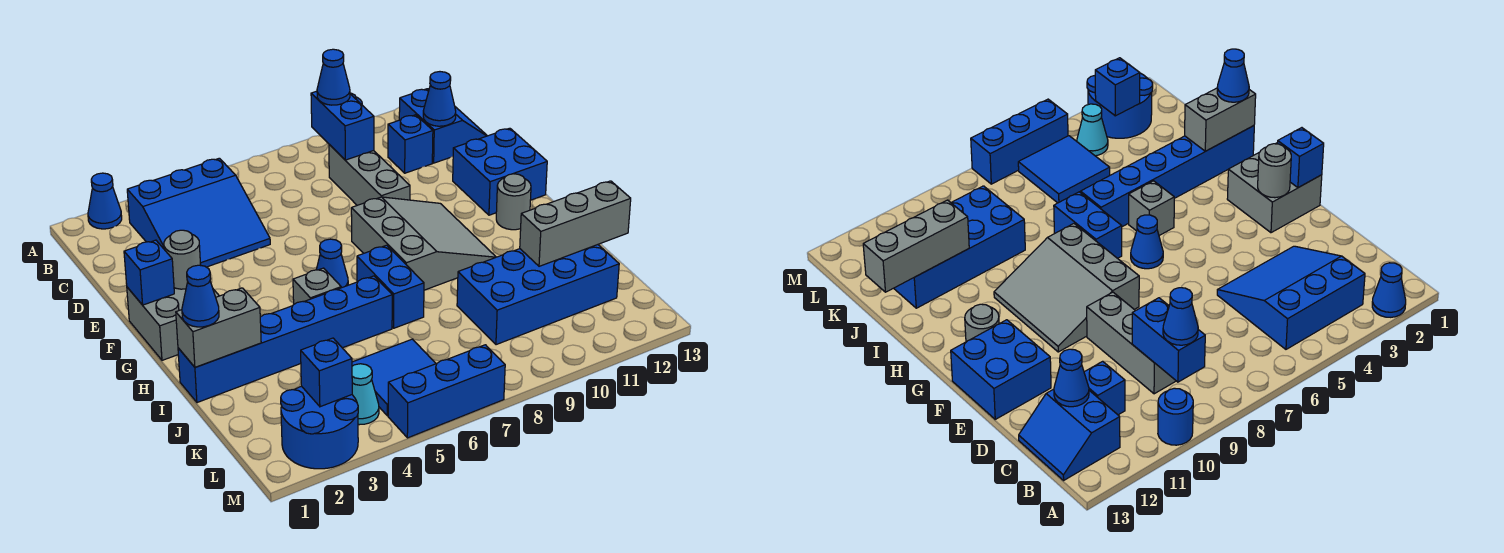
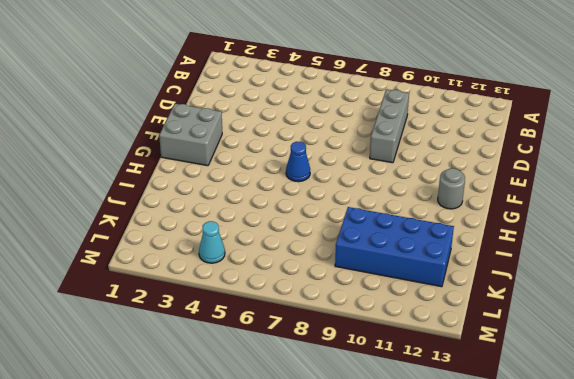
none -> blue 1x1 cone [88,173,122,229]
none -> blue 1x1 round brick [1158,388,1193,445]
none -> blue 3x3 slope [127,158,270,267]

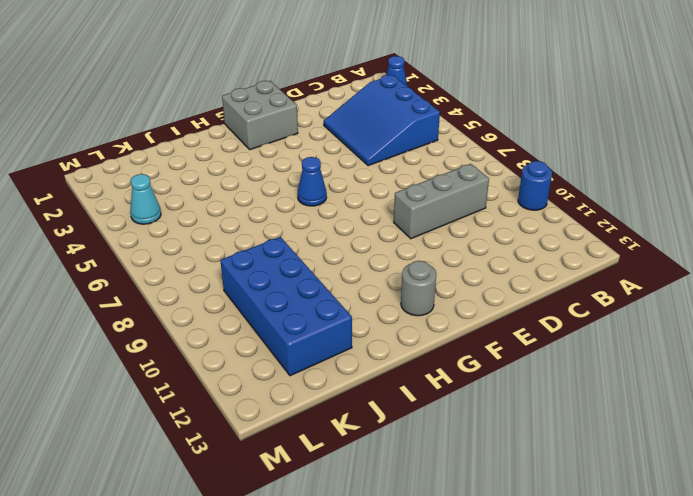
none -> blue 2x2 slope [399,89,487,163]
none -> blue 1x1 brick [388,115,433,173]
none -> blue 2x2 brick [453,128,547,215]

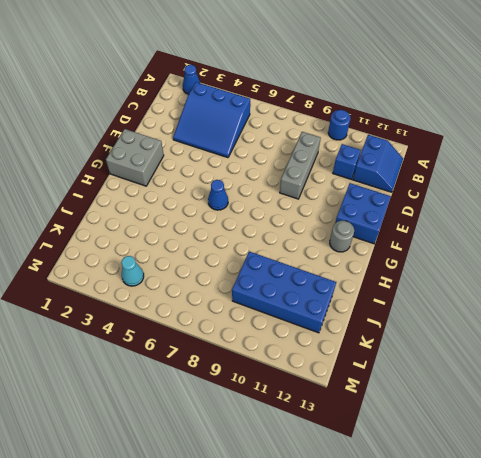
none -> grey 3x3 slope [351,197,496,290]
none -> grey 1x1 brick [293,268,341,304]
none -> blue 1x2 brick [357,245,424,328]

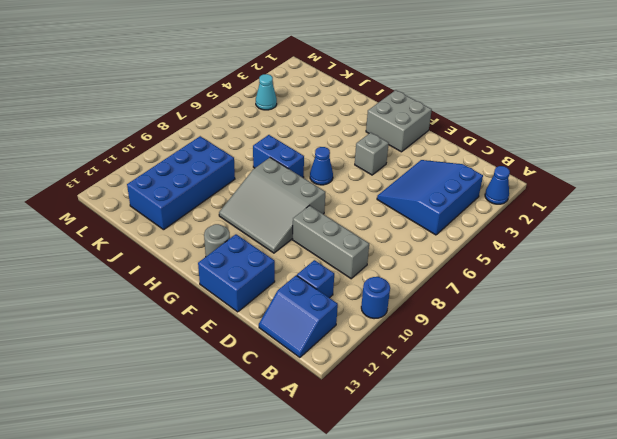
grey 1x1 brick [355,133,389,175] -> grey 1x1 brick moved to [293,268,341,304]
none -> blue 1x6 brick [178,276,392,403]
none -> blue 2x2 tile [352,339,436,416]
none -> blue 2x2 round brick [281,386,358,469]

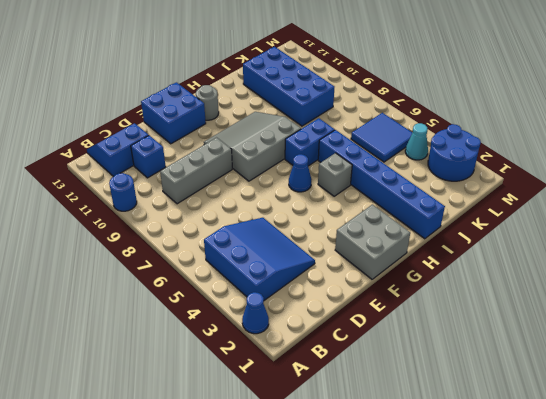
none -> blue 1x3 brick [388,345,505,438]
none -> blue 1x2 brick [311,91,374,160]
none -> blue 1x1 cone [423,72,456,126]

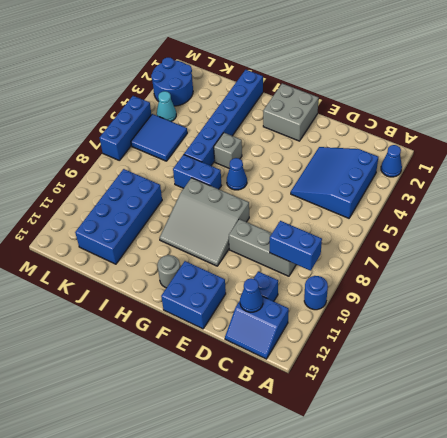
none -> blue 1x1 brick [124,240,174,305]
none -> grey 1x1 round brick [164,230,201,289]
none -> grey 1x2 brick [176,288,261,367]

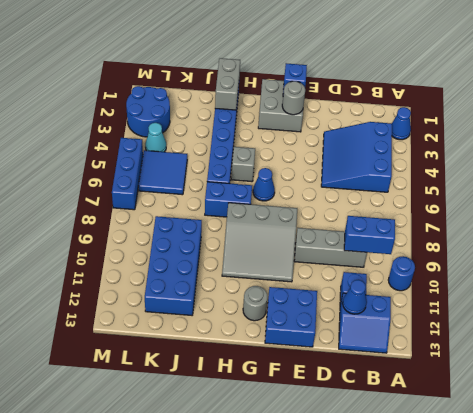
none -> grey 1x3 brick [520,181,631,266]
none -> blue 1x1 brick [301,338,352,407]
none -> blue 1x1 cone [317,49,350,105]

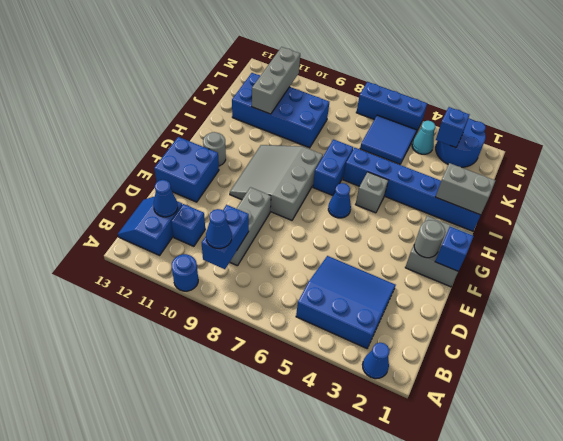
grey 1x3 brick [252,47,300,114] -> grey 1x3 brick turned to [520,181,631,266]
none -> blue 1x1 cone [182,265,219,327]

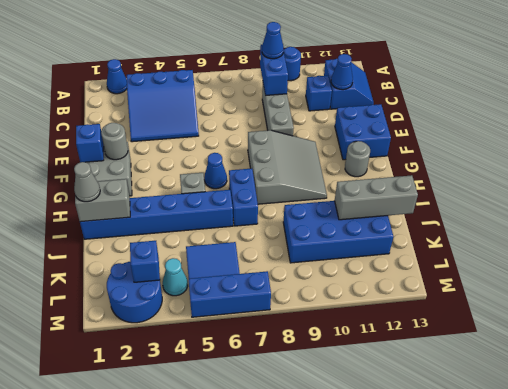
grey 1x1 cone [74,162,100,202] -> blue 1x1 cone [182,265,219,327]

